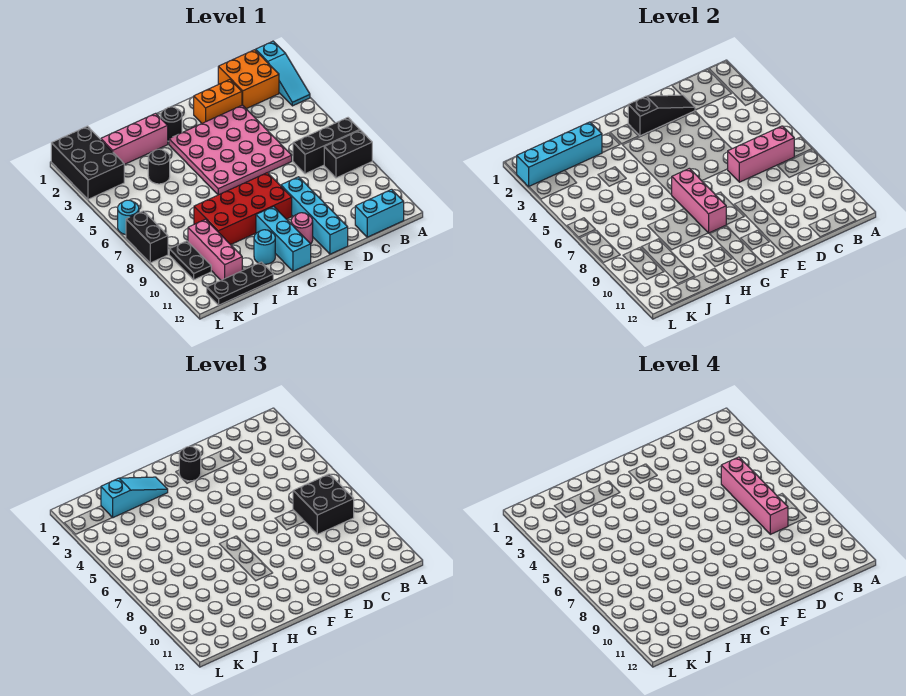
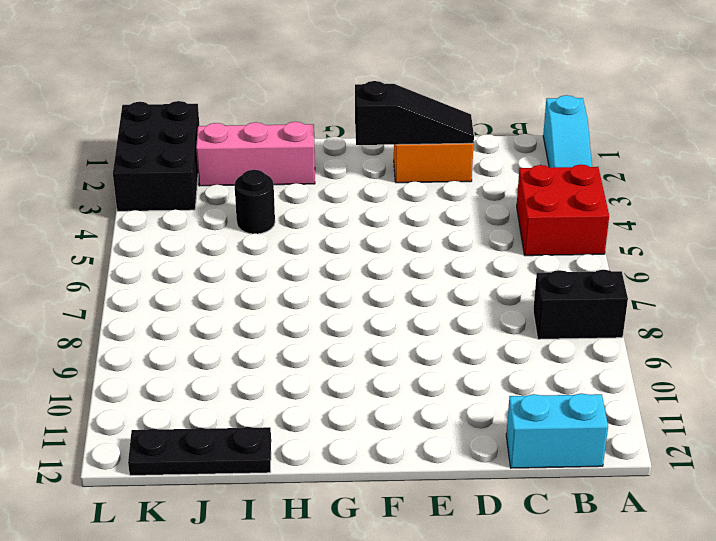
red 2x2 brick [517,164,609,256] -> none
none -> black 1x3 brick [293,118,360,174]
none -> orange 2x2 brick [218,50,279,109]
none -> pink 4x4 plate [169,105,292,195]

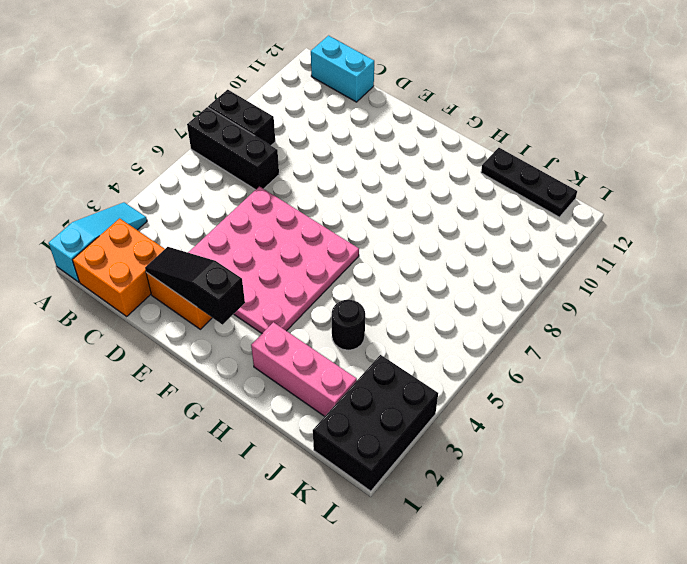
none -> cyan 1x4 brick [281,177,348,254]
none -> red 2x4 brick [194,173,292,245]
none -> pink 1x1 round brick [291,213,313,244]

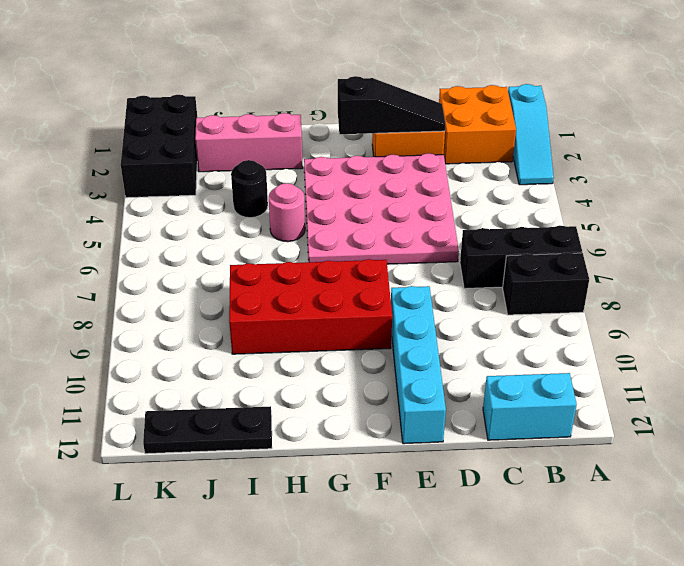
pink 1x1 round brick [269,183,305,242] -> pink 1x1 round brick moved to [291,213,313,244]
none -> black 1x1 round brick [161,107,182,141]
none -> cyan 1x3 brick [256,207,311,271]
none -> cyan 1x1 round brick [254,230,275,264]

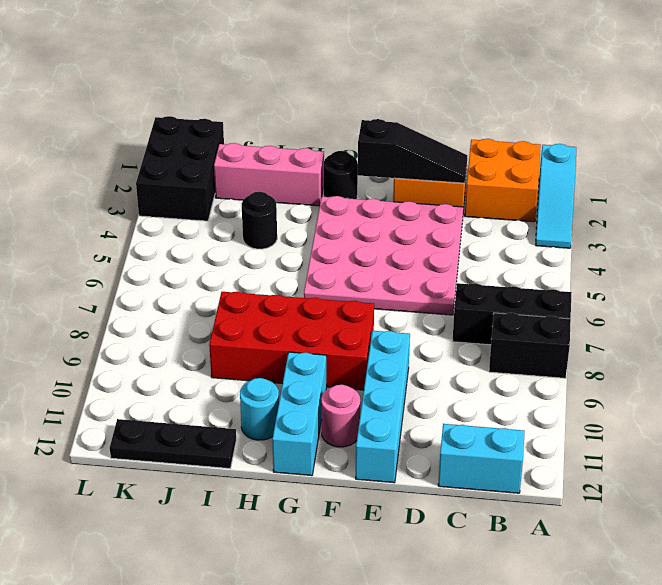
none -> pink 1x3 brick [188,219,242,280]
none -> black 1x2 plate [169,241,211,280]
none -> cyan 1x1 round brick [118,200,139,235]

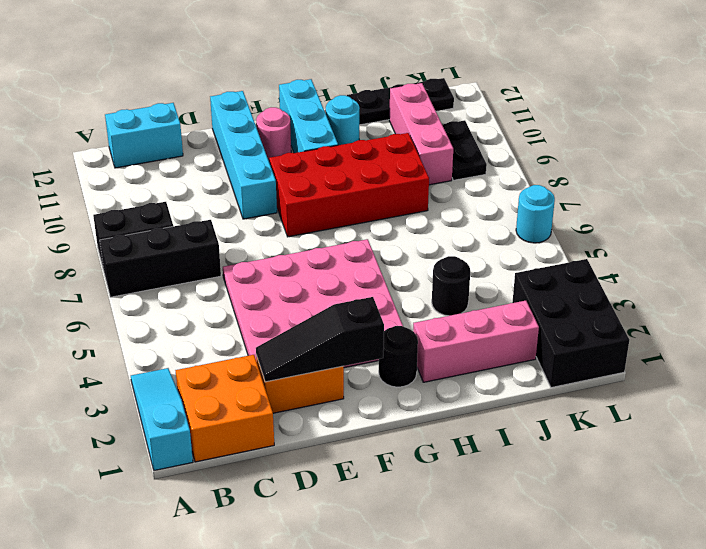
none -> black 1x2 brick [126,211,168,263]
none -> pink 1x3 brick [728,126,794,182]
none -> pink 1x3 brick [672,168,726,233]

